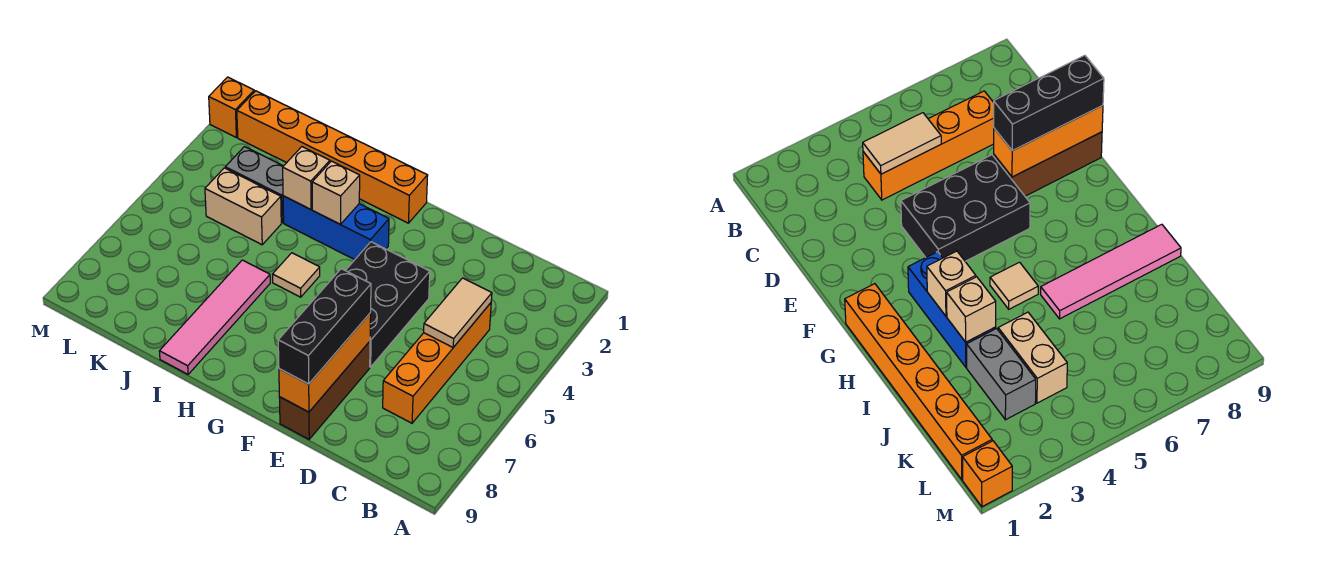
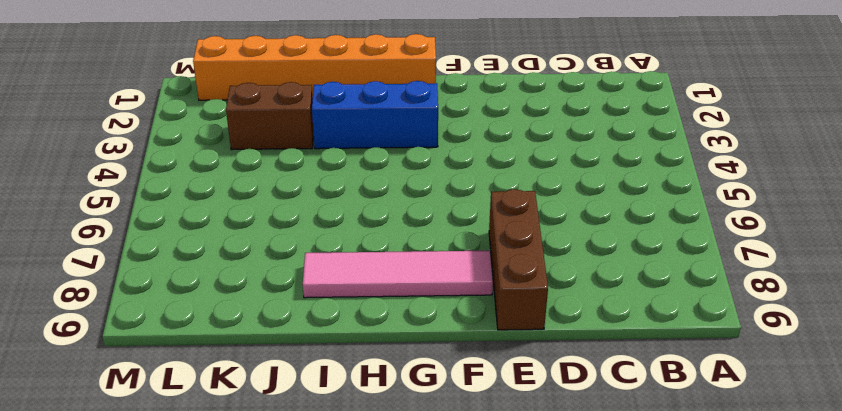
pink 1x4 tile [303,251,493,298] -> pink 1x4 tile turned to [159,260,270,374]
brown 1x2 brick [226,82,314,150] -> grey 1x2 brick [225,147,284,223]
none -> orange 1x4 brick [383,303,491,423]
none -> black 2x3 brick [345,242,430,367]
none -> tan 1x1 tile [273,253,320,297]

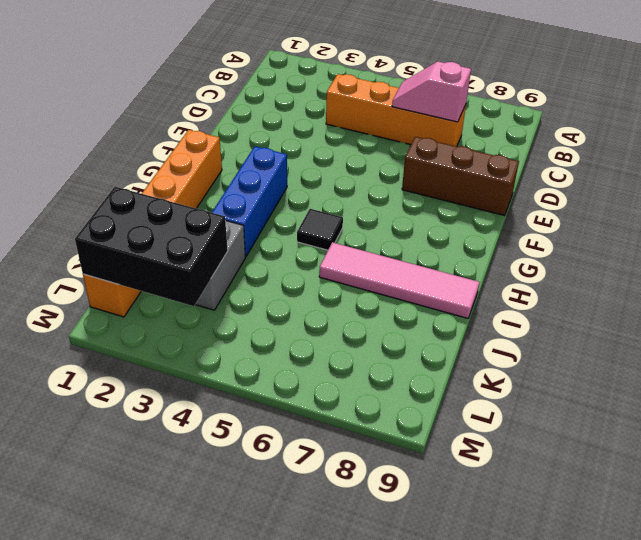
pink 1x2 slope [392,62,471,122] -> none
black 1x1 tile [297,209,343,250] -> tan 1x1 tile [273,253,320,297]
black 2x3 brick [75,187,228,306] -> black 2x3 brick moved to [345,242,430,367]
none -> tan 1x2 brick [205,168,281,245]
none -> orange 1x1 brick [209,77,254,137]
none -> tan 1x2 tile [424,278,492,347]

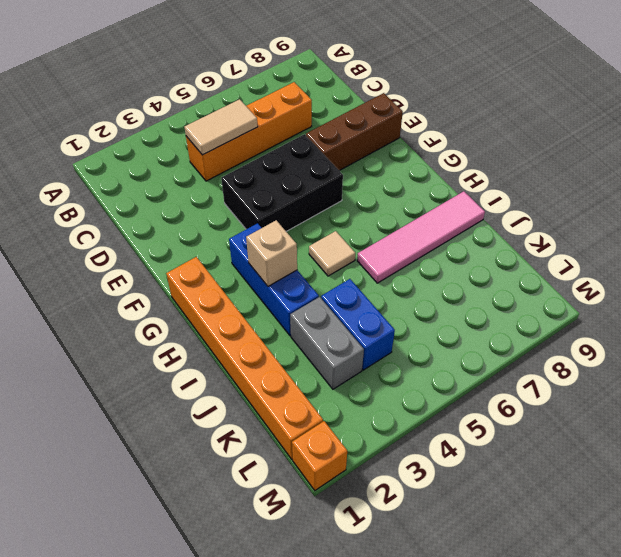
blue 1x2 brick [321,279,395,370] -> tan 1x2 brick [205,168,281,245]
none -> orange 1x3 brick [279,313,371,412]
none -> tan 1x1 brick [283,147,330,210]
none -> black 1x3 brick [278,269,371,384]

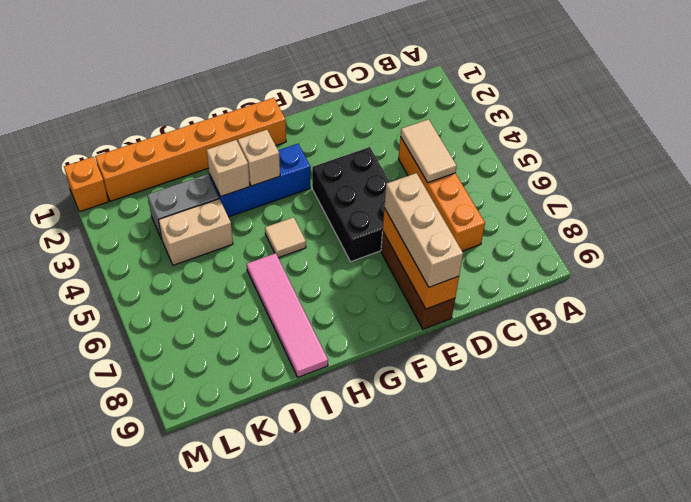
tan 1x3 brick [384,173,463,287] -> black 1x3 brick [278,269,371,384]

